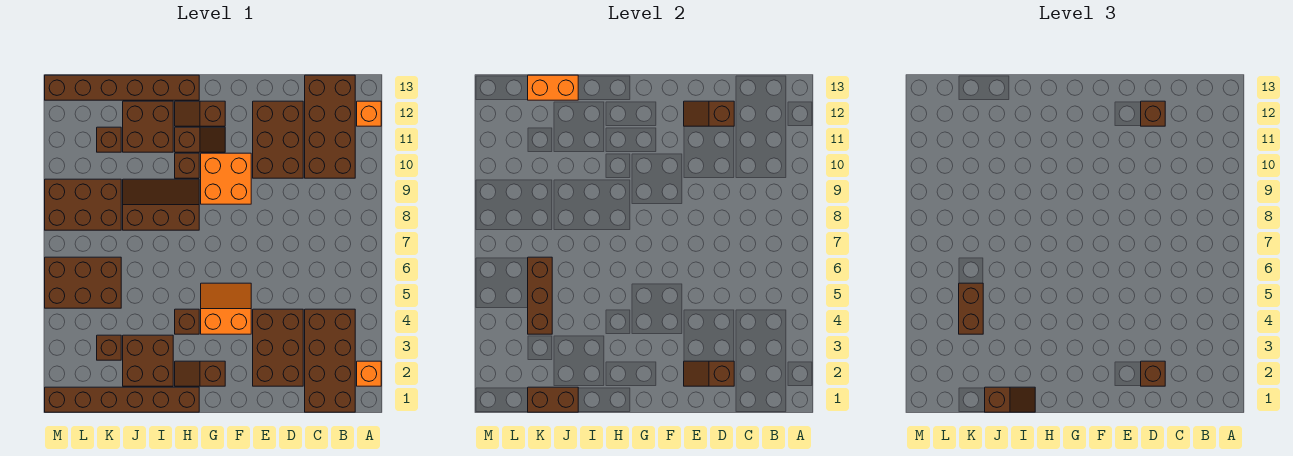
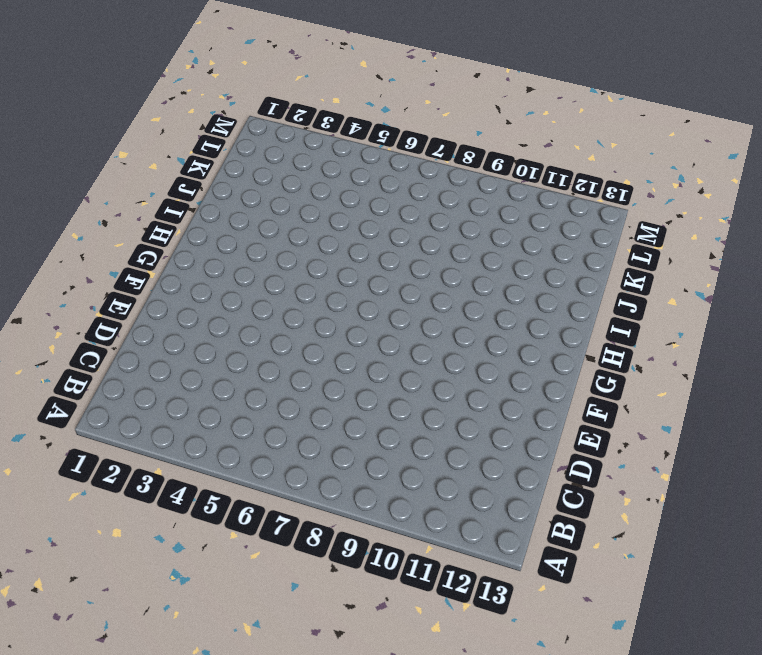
none -> orange 1x1 brick [357,361,381,386]
none -> orange 1x1 brick [357,101,381,126]
none -> brown 2x4 brick [305,309,355,412]
none -> brown 2x4 brick [305,75,355,178]

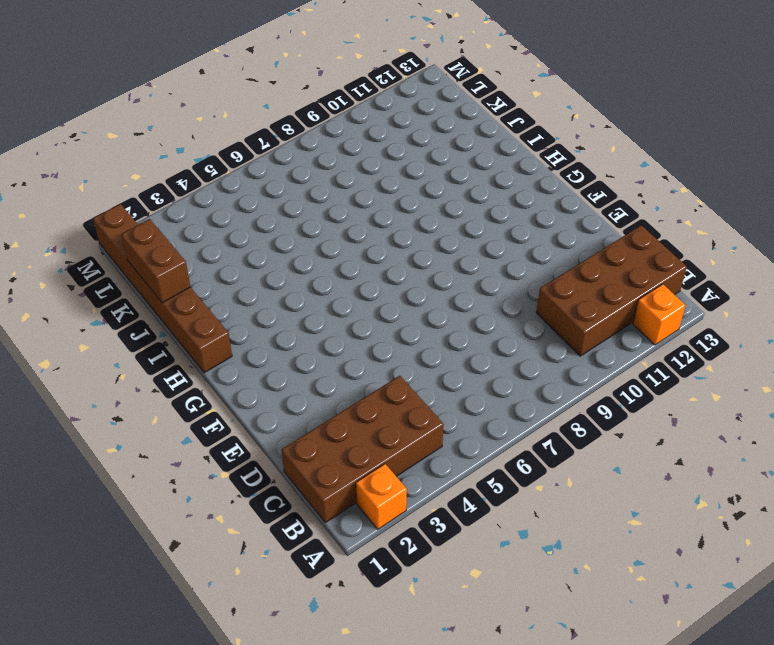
none -> brown 2x3 brick [253,309,303,386]
none -> brown 2x3 brick [253,101,303,178]
none -> orange 2x2 slope [201,283,251,334]
none -> orange 2x2 brick [201,153,251,204]

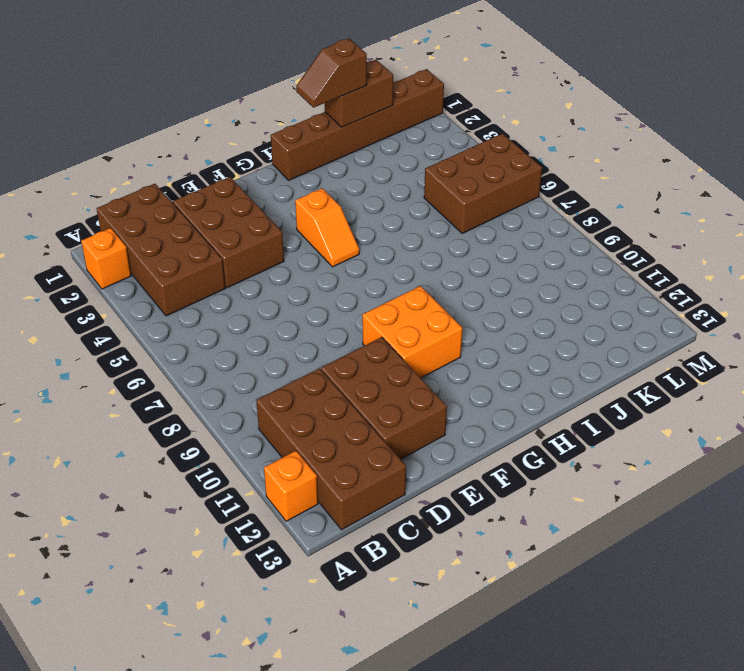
orange 1x2 slope [295,188,359,267] -> orange 2x2 slope [201,283,251,334]
none -> brown 1x2 slope [175,361,225,386]
none -> brown 1x2 slope [175,127,225,152]
none -> brown 1x2 slope [175,101,225,126]
none -> brown 1x1 brick [175,309,199,334]

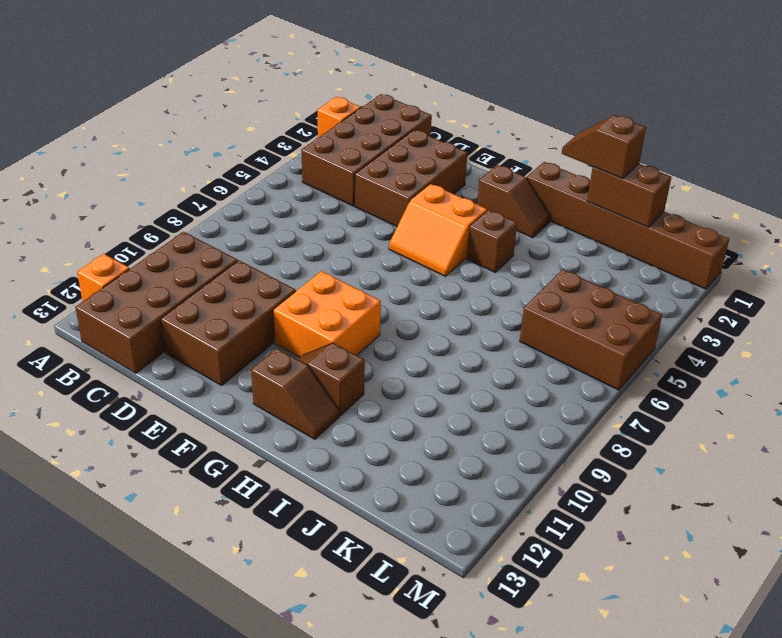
none -> brown 2x3 slope [123,179,199,230]
none -> brown 1x1 brick [175,153,199,178]
none -> brown 1x6 brick [45,75,199,100]
none -> brown 2x2 brick [123,335,173,386]

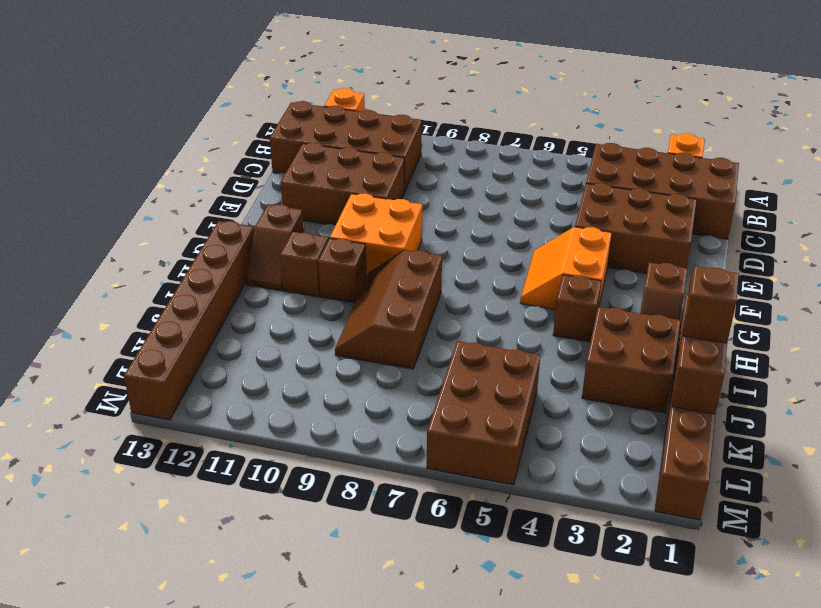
none -> brown 2x2 brick [123,101,173,152]
none -> brown 1x1 brick [97,335,121,360]
none -> brown 2x3 brick [45,179,121,230]
none -> brown 1x1 brick [97,127,121,152]

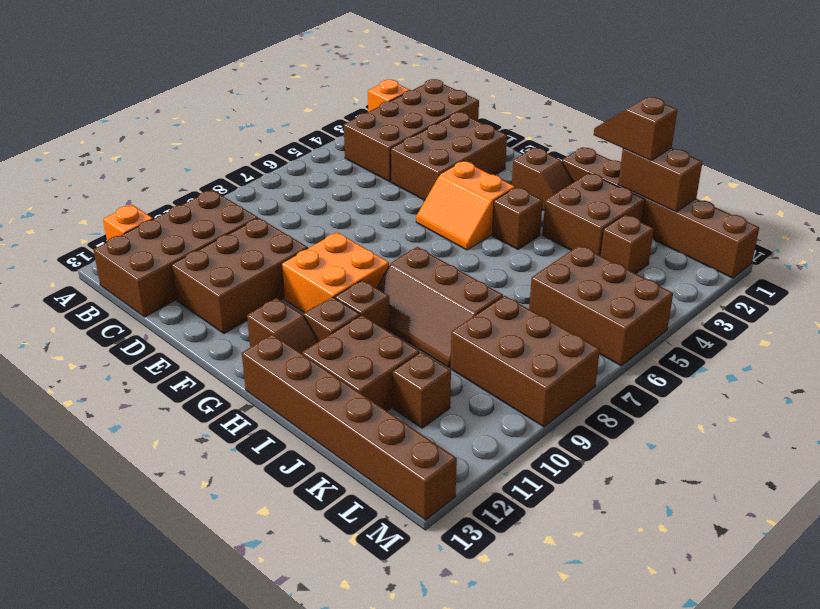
none -> brown 1x2 slope [684,361,734,386]
none -> brown 1x2 slope [684,101,734,126]
none -> orange 1x2 brick [528,75,578,100]
none -> brown 1x3 brick [528,257,552,334]

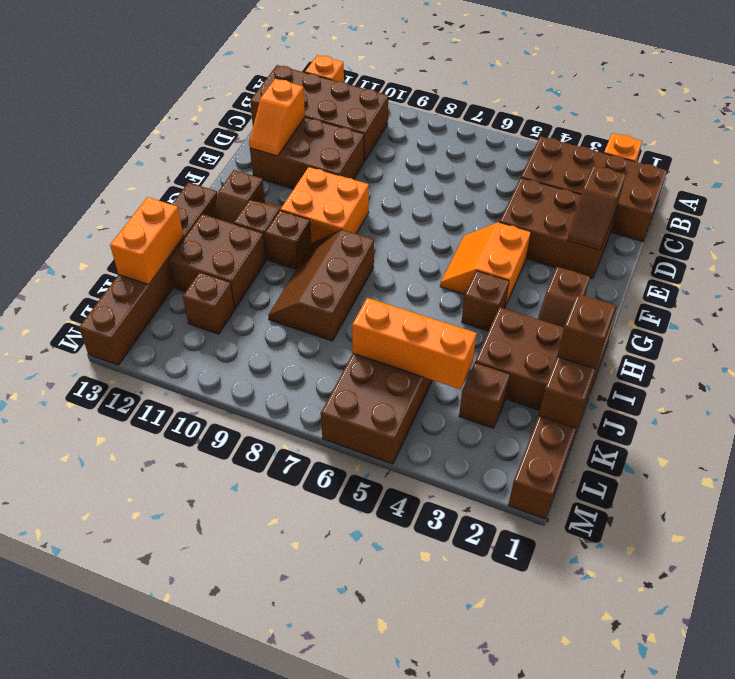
orange 1x2 slope [249,79,305,156] -> brown 1x2 slope [684,101,734,126]
orange 1x3 brick [352,298,477,389] -> brown 1x3 brick [528,257,552,334]
none -> brown 2x3 brick [45,179,121,230]
none -> brown 1x1 brick [1141,361,1165,386]
none -> brown 1x1 brick [1141,101,1165,126]
none -> brown 1x2 brick [959,283,983,334]

